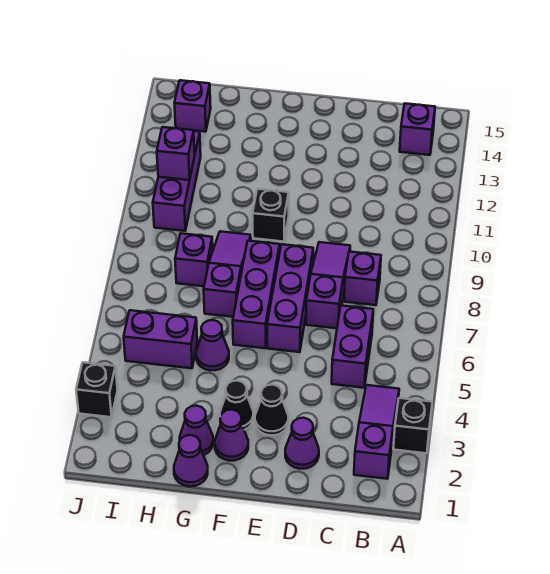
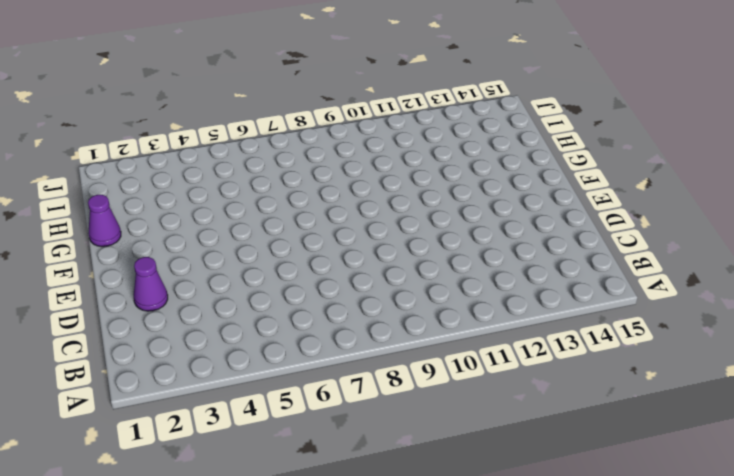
none -> black 1x1 brick [393,398,432,453]
none -> purple 1x3 slope [354,385,399,479]
none -> purple 1x1 brick [400,103,435,155]

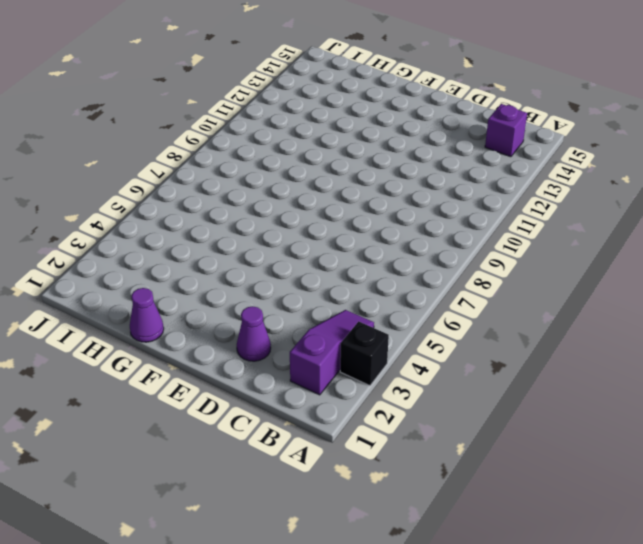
none -> purple 1x2 brick [332,306,373,388]
none -> purple 1x1 brick [344,252,381,305]
none -> purple 1x3 slope [306,242,350,328]

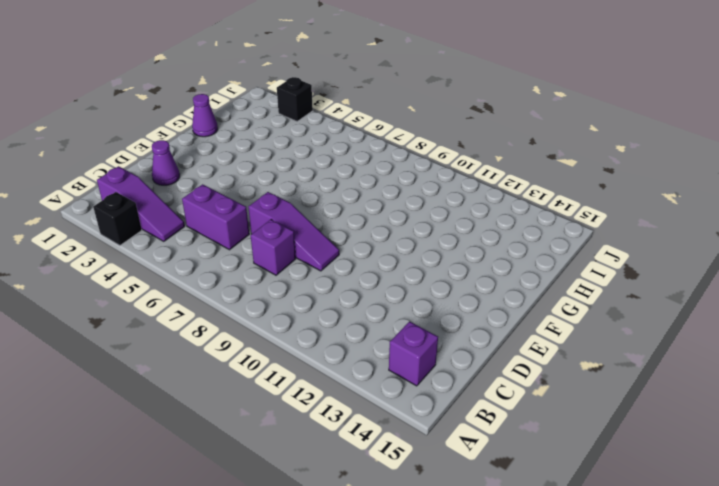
none -> black 1x1 cone [255,385,288,435]
none -> purple 1x3 brick [267,244,313,352]
none -> purple 1x1 cone [215,410,248,461]

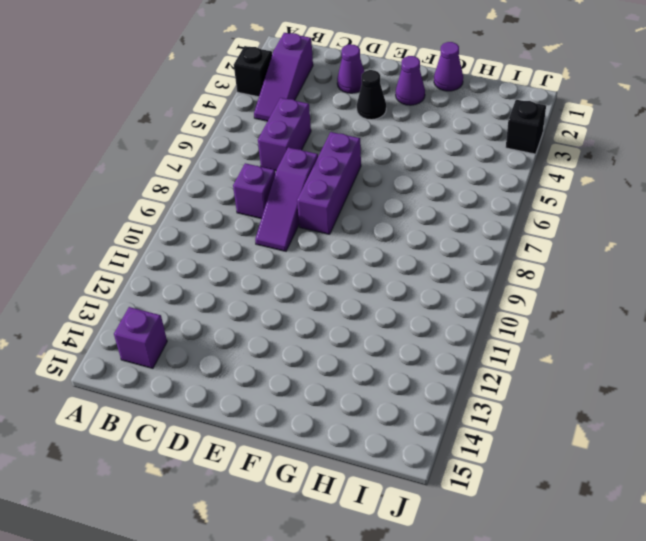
none -> black 1x1 cone [220,381,253,430]
none -> purple 1x3 brick [233,241,280,348]
none -> black 1x1 brick [253,189,289,242]

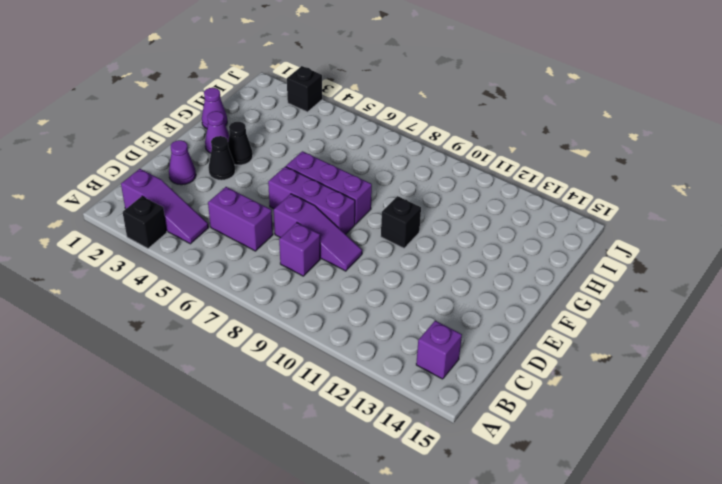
none -> purple 1x1 cone [180,406,213,455]
none -> purple 1x1 cone [196,320,229,371]
none -> purple 1x3 slope [204,231,251,317]

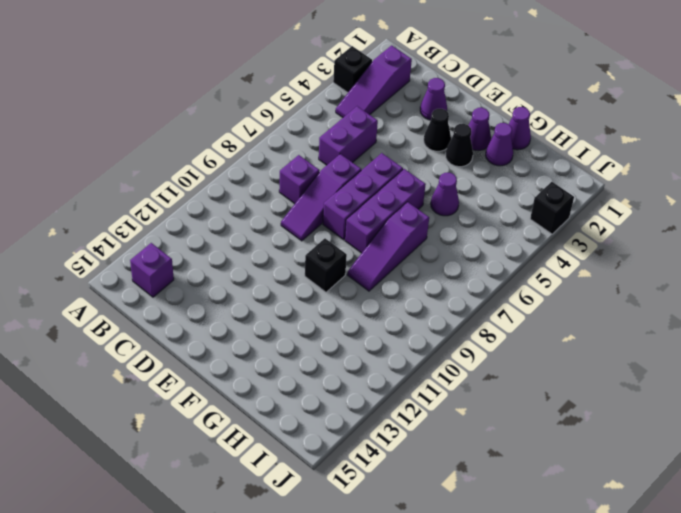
none -> purple 1x2 brick [124,310,197,368]
none -> purple 1x1 brick [175,233,213,286]
none -> purple 1x3 brick [153,131,201,231]

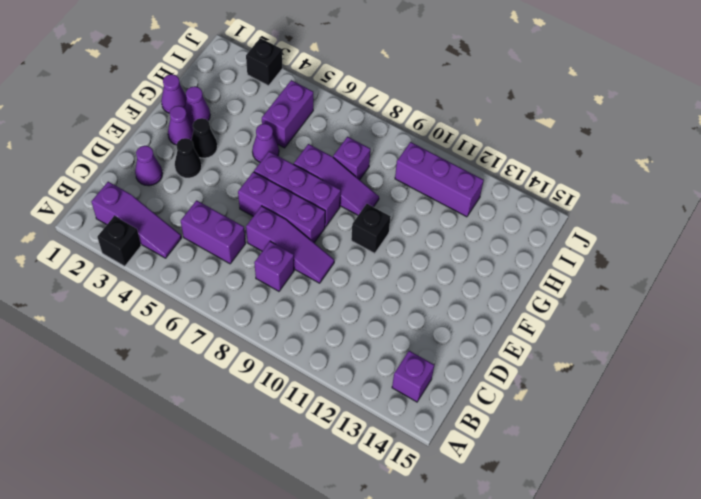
none -> purple 1x1 brick [174,80,211,132]
none -> purple 1x1 brick [157,127,195,180]

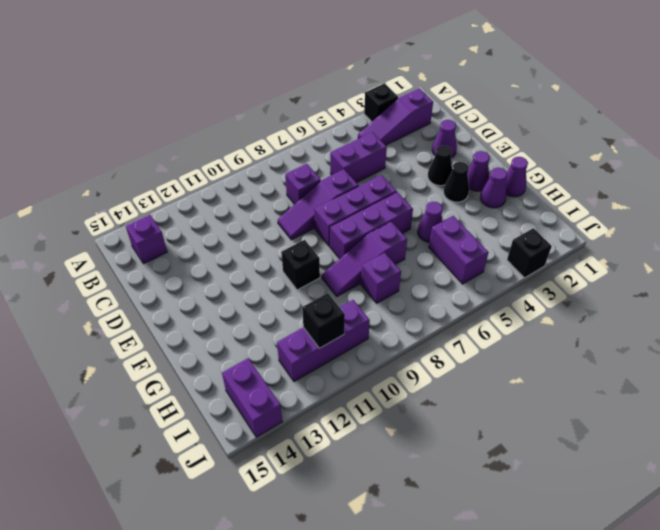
black 1x1 brick [302,293,345,348] -> purple 1x1 brick [157,127,195,180]
purple 1x2 brick [222,358,282,437] -> purple 1x1 brick [174,80,211,132]

